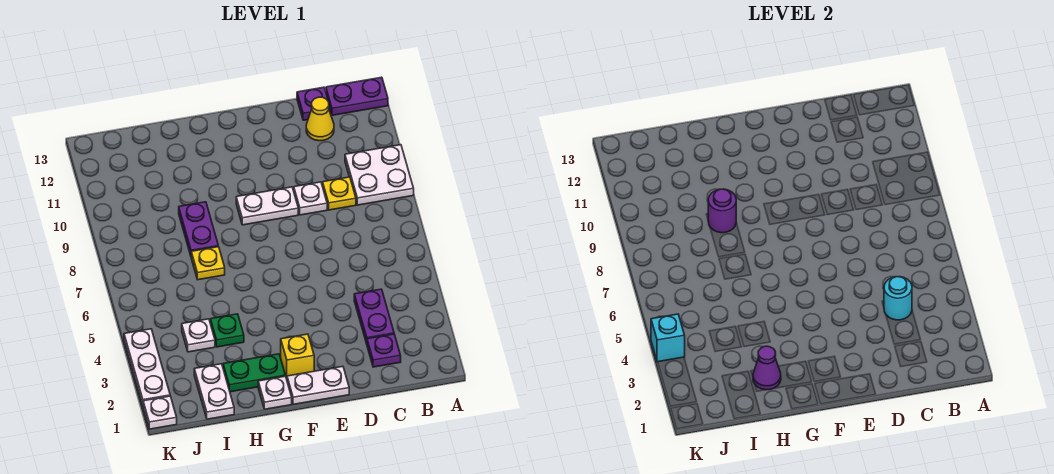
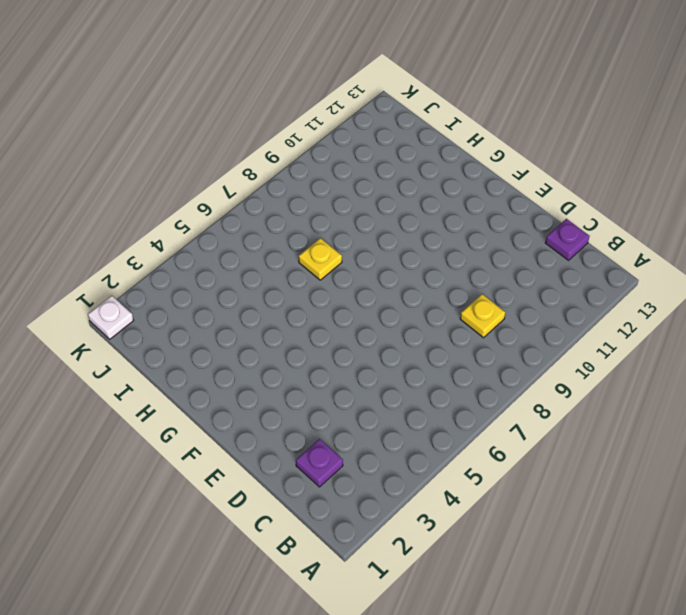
none -> white 2x2 plate [345,145,414,205]
none -> purple 1x2 plate [326,77,388,115]
none -> purple 1x2 plate [354,289,394,344]

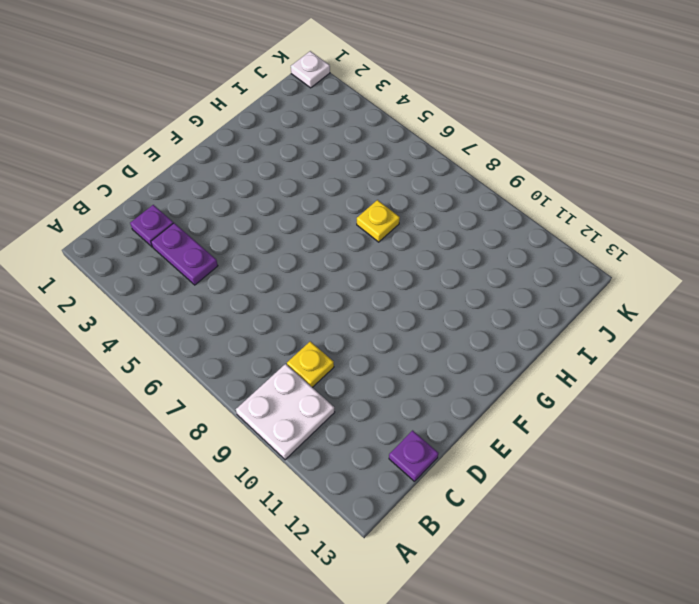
none -> purple 1x2 plate [326,77,388,115]
none -> yellow 1x1 cone [306,97,334,141]
none -> white 1x1 plate [294,182,327,215]

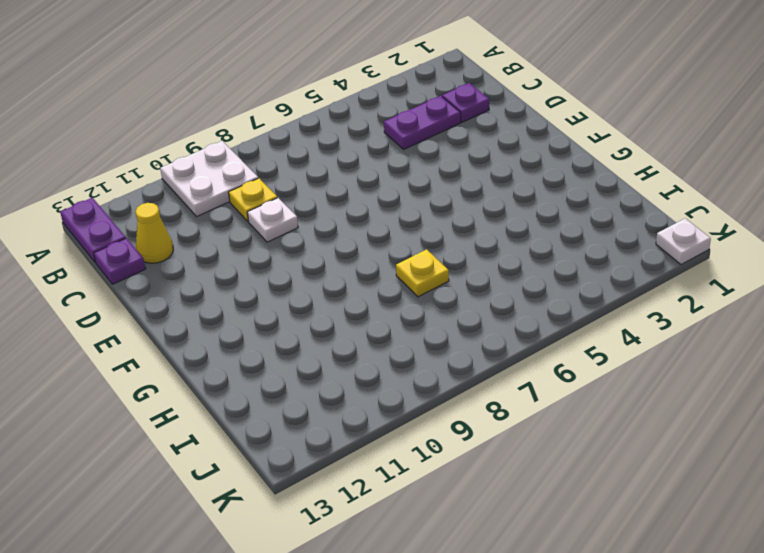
none -> white 1x2 plate [287,366,349,404]
none -> white 1x2 plate [236,187,298,225]
none -> yellow 1x1 brick [281,334,314,379]

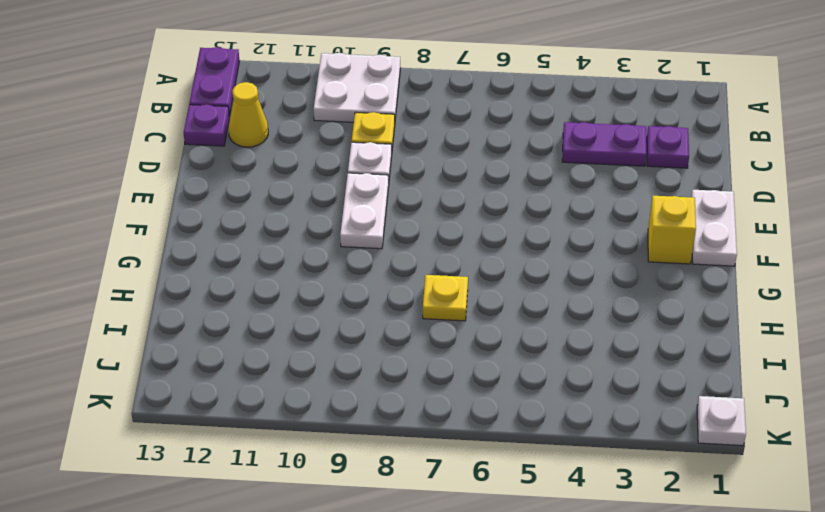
none -> white 1x1 plate [258,376,292,409]
none -> green 1x2 plate [223,354,285,392]
none -> green 1x1 plate [210,314,244,347]

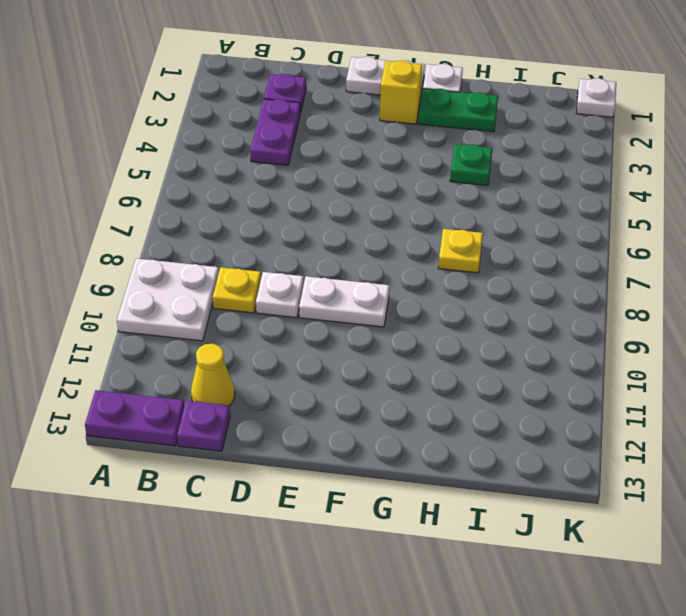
none -> purple 1x2 plate [179,202,218,255]
none -> white 1x2 plate [194,364,234,419]
none -> white 1x1 plate [182,319,215,352]

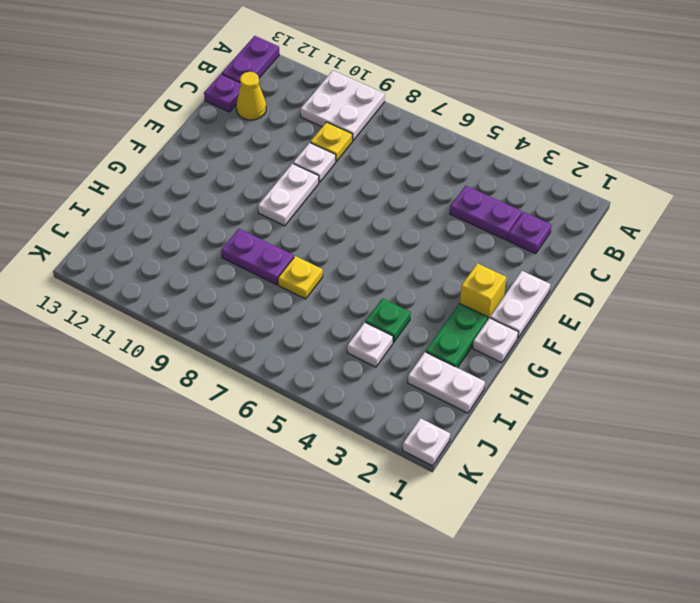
none -> white 1x3 plate [124,329,170,406]
none -> cyan 1x1 round brick [884,277,912,320]
none -> purple 1x1 cone [753,346,781,390]

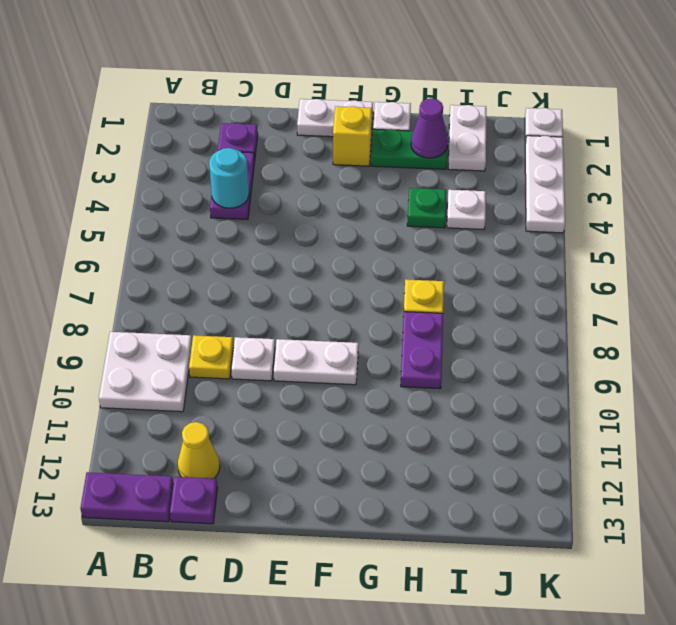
none -> purple 1x1 round brick [708,189,736,233]
none -> cyan 1x1 brick [651,314,685,362]

